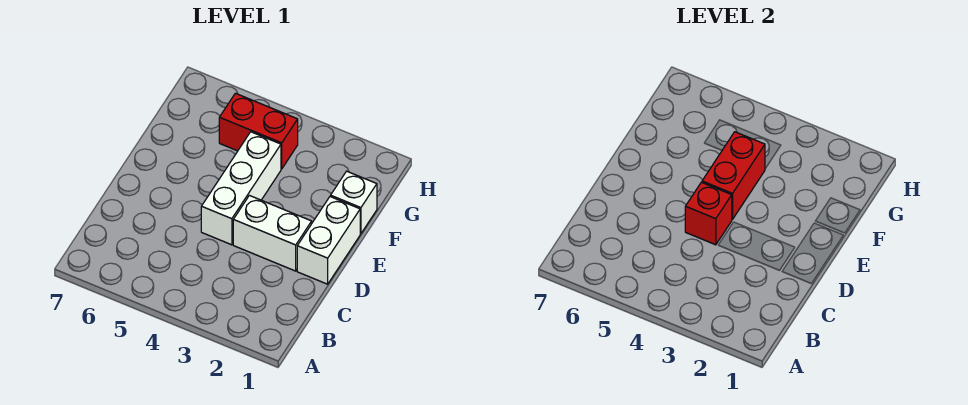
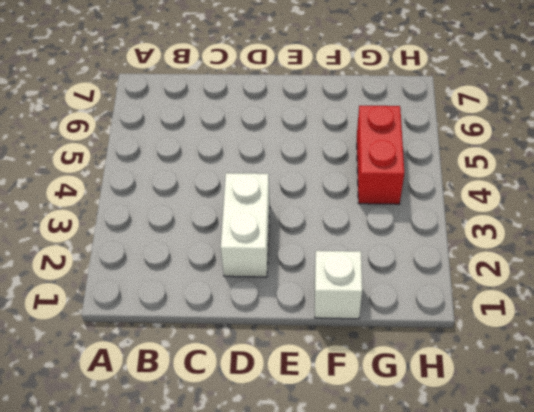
none -> white 1x2 brick [297,197,360,284]
none -> white 1x3 brick [201,132,281,245]

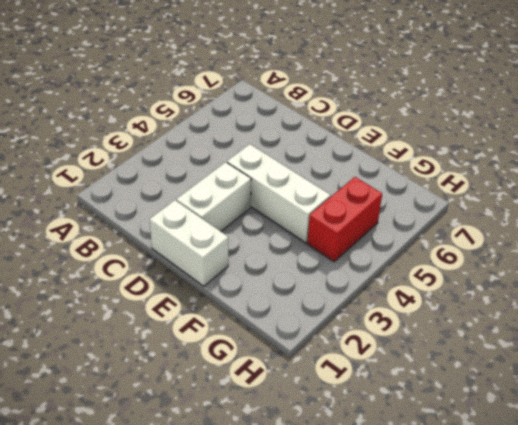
none -> white 1x1 brick [331,171,377,234]
none -> red 1x1 brick [685,182,732,245]

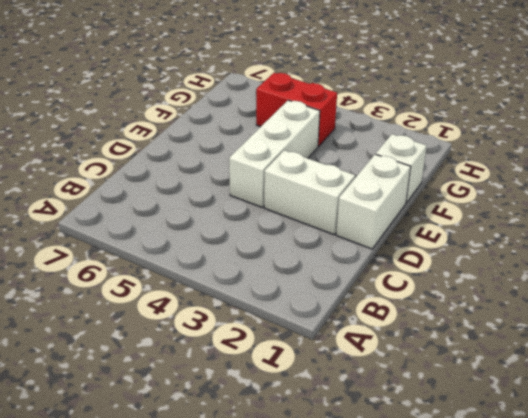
none -> red 1x1 brick [685,182,732,245]
none -> red 1x2 brick [702,132,765,220]

